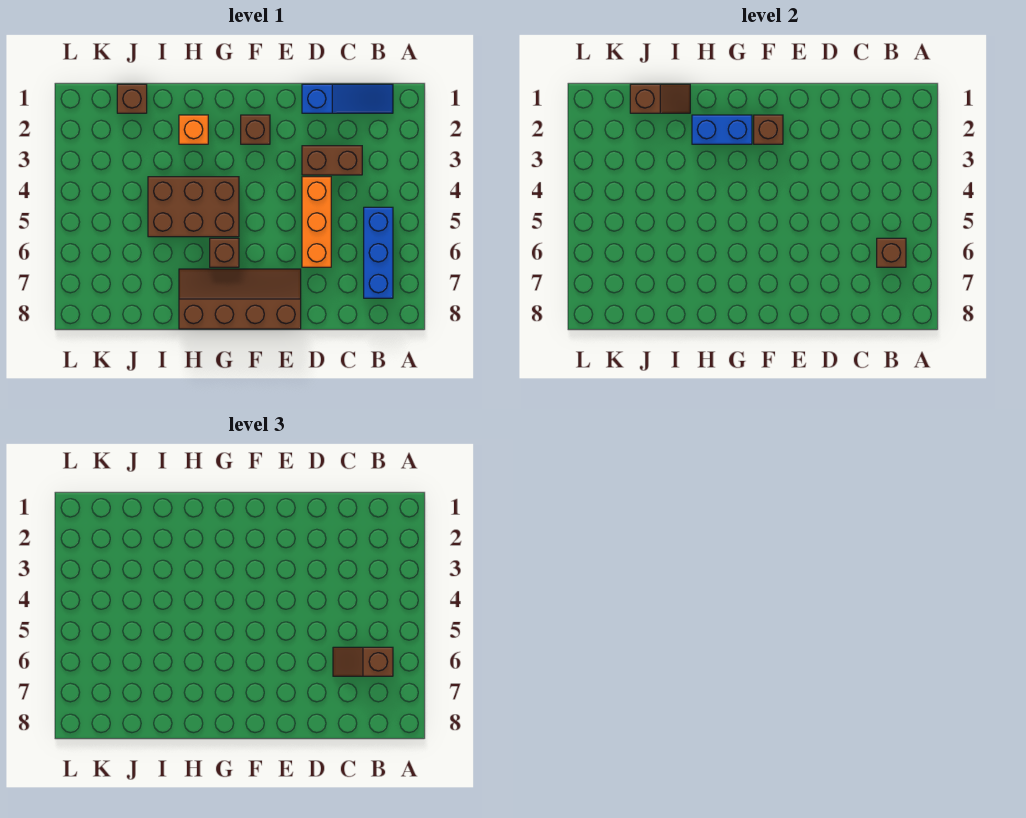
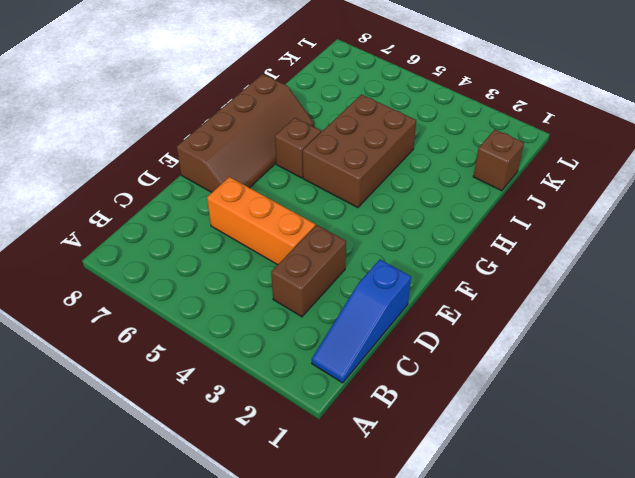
none -> blue 1x3 brick [364,207,393,298]
none -> brown 1x1 brick [241,115,270,144]
none -> orange 1x1 brick [179,115,208,144]

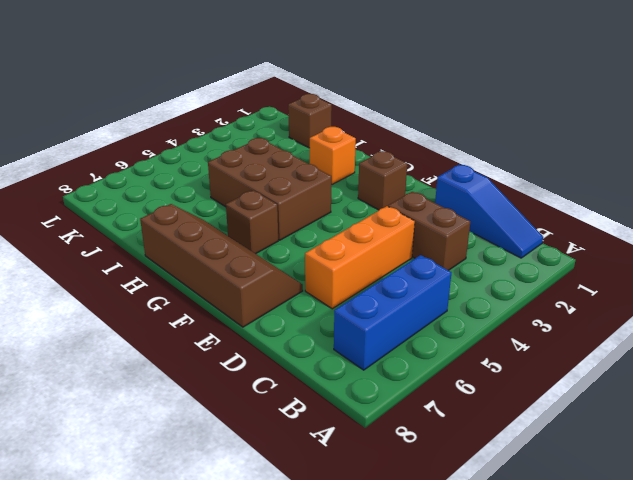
none -> brown 1x1 brick [877,238,906,267]
none -> brown 1x1 brick [754,115,783,144]
none -> blue 1x2 brick [692,115,752,144]

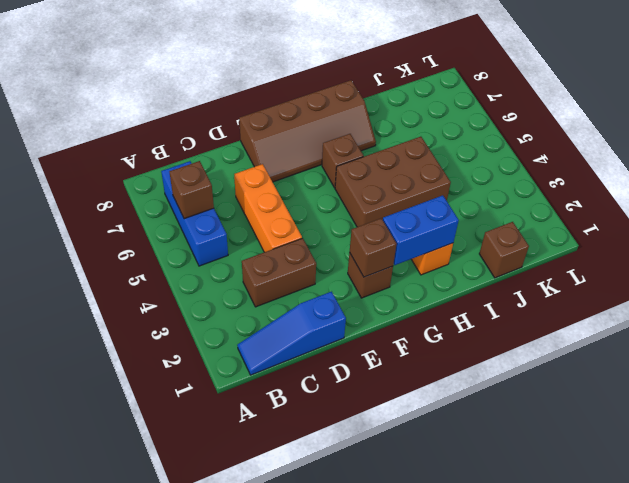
none -> brown 1x2 slope [630,84,690,113]
none -> brown 1x2 slope [333,647,393,676]

